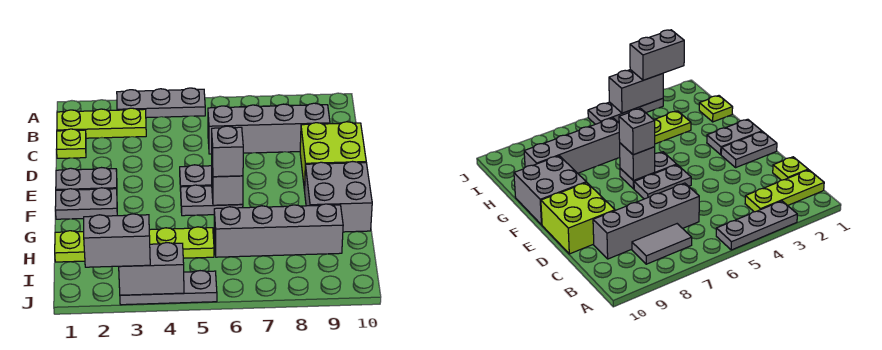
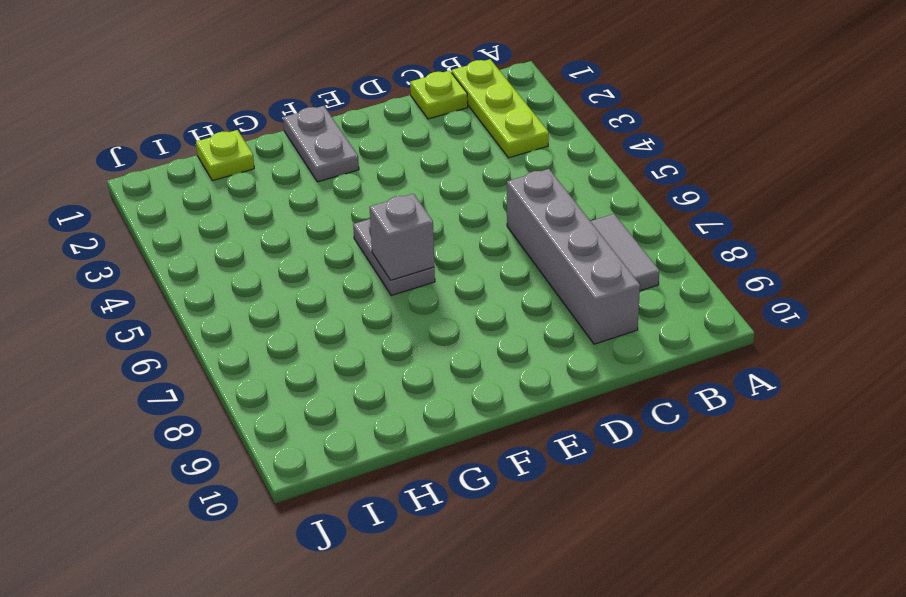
none -> grey 1x3 plate [117,88,205,118]
none -> lime 2x2 brick [300,122,366,191]
none -> grey 1x2 plate [56,168,117,190]

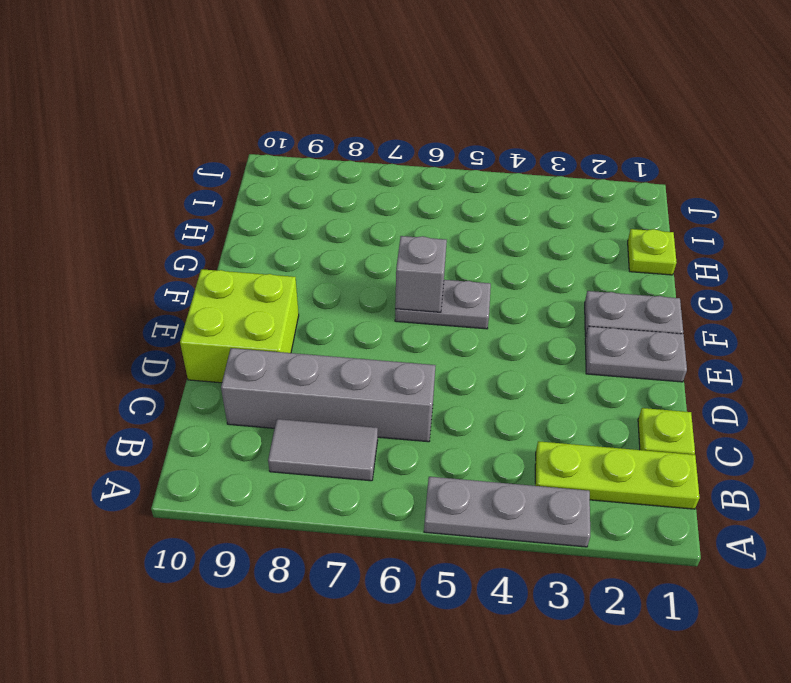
none -> grey 1x2 plate [180,165,212,191]
none -> grey 2x2 brick [305,162,372,232]
none -> lime 1x3 plate [149,227,214,258]

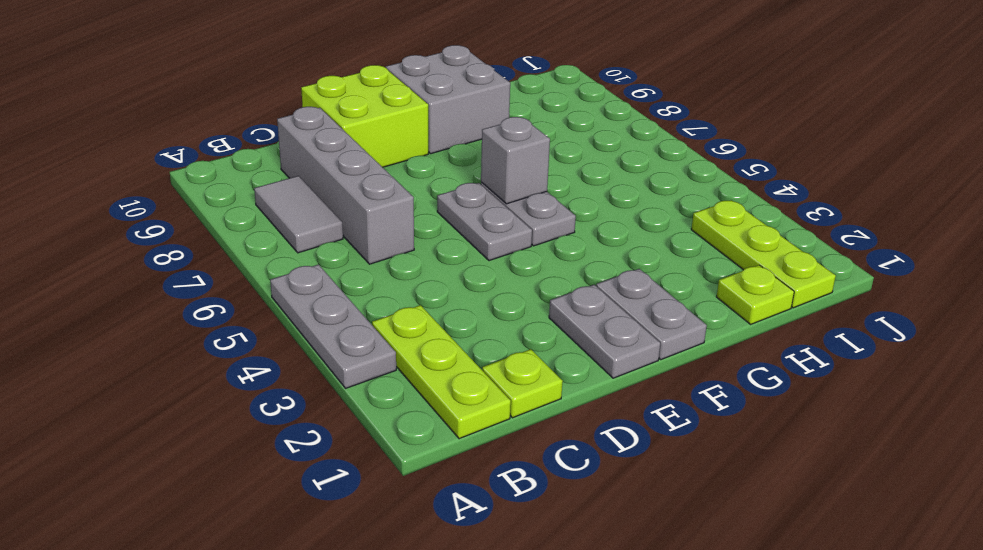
lime 1x3 plate [691,200,836,308] -> lime 1x3 plate moved to [149,227,214,258]
none -> grey 1x4 brick [214,204,343,257]
none -> grey 1x3 plate [120,271,217,305]
none -> grey 1x2 brick [119,243,184,295]

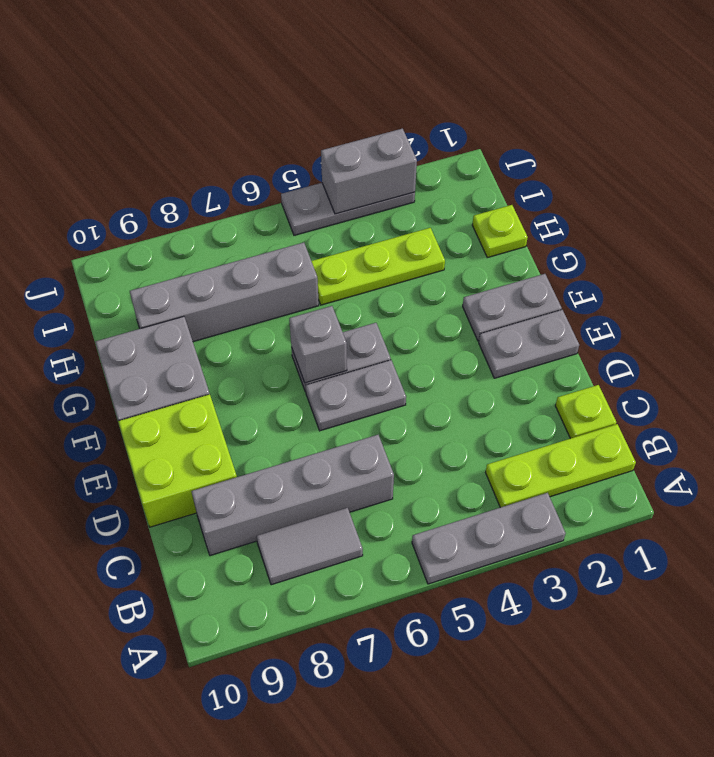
none -> grey 1x1 brick [212,126,243,177]
none -> grey 1x2 brick [84,214,150,267]

